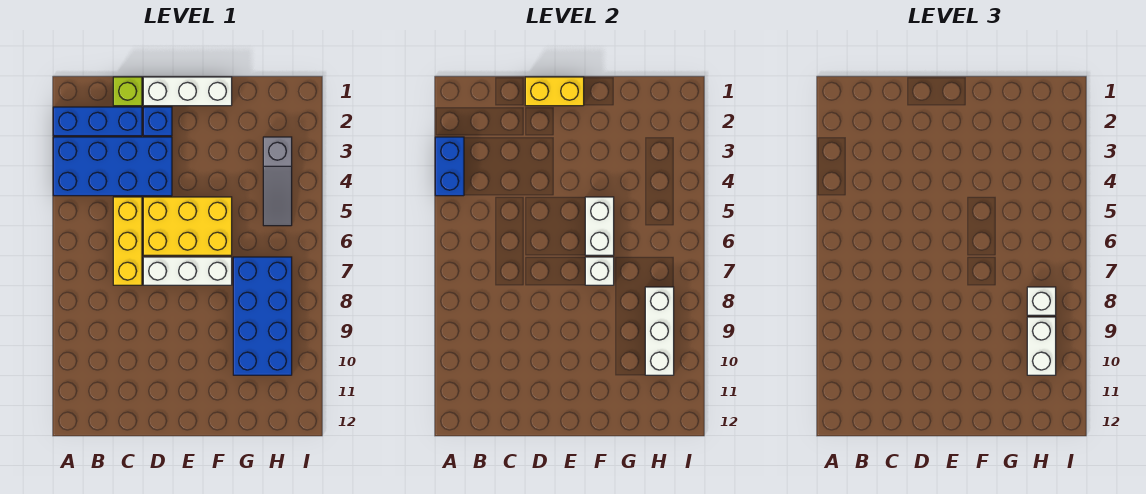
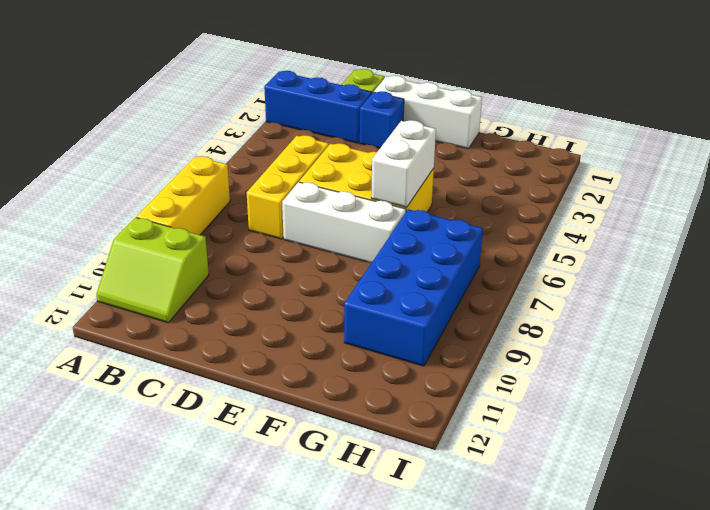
yellow 1x3 brick [136,156,230,235] -> none
lime 2x2 slope [96,218,209,323] -> none
none -> blue 2x4 brick [53,137,172,196]
none -> grey 1x3 slope [263,137,292,226]
none -> blue 1x2 brick [435,137,464,196]

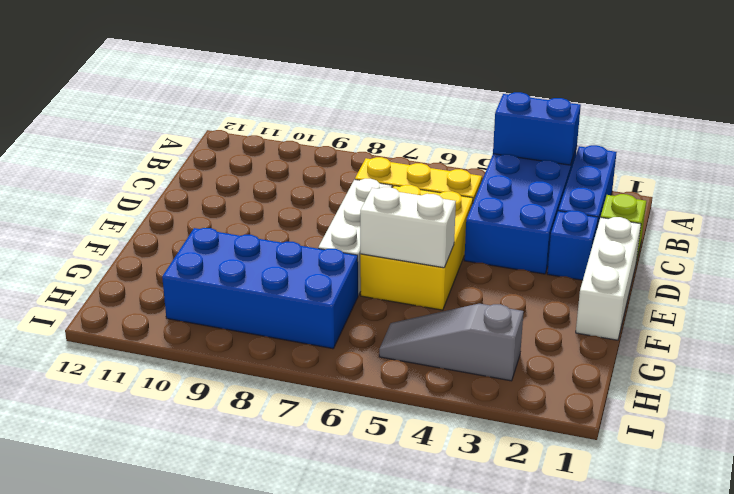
none -> yellow 1x2 brick [525,77,584,106]
none -> white 1x1 brick [585,257,614,285]
none -> white 1x3 brick [645,287,674,375]

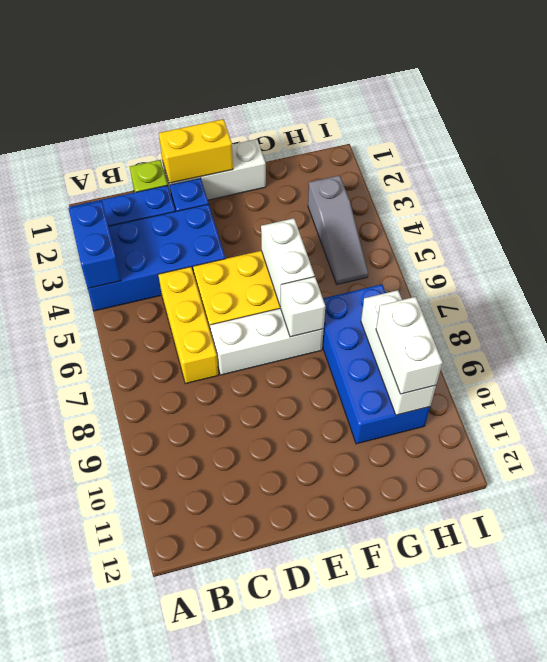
none -> white 1x1 brick [1027,287,1056,315]

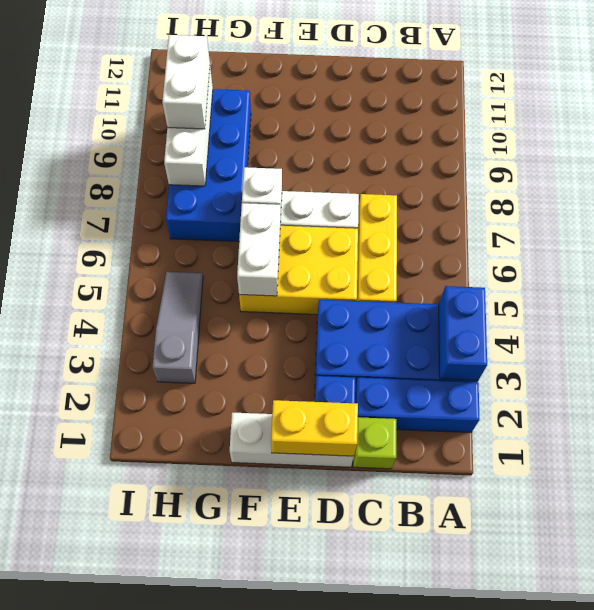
none -> white 1x1 brick [1027,287,1056,315]

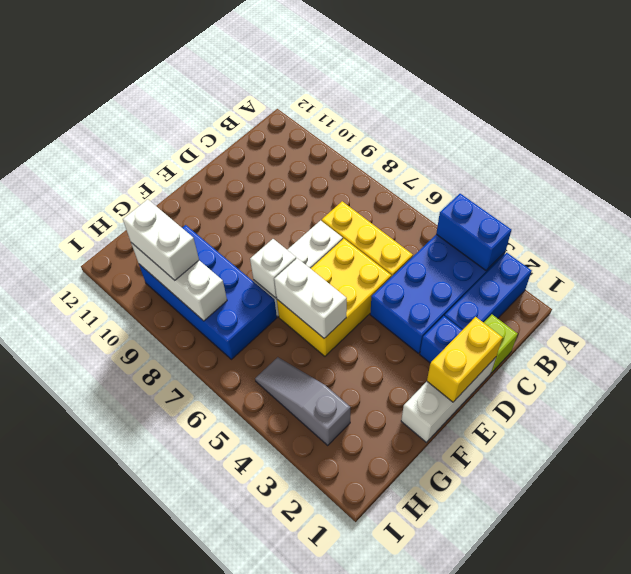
none -> white 1x1 brick [1027,287,1056,315]

